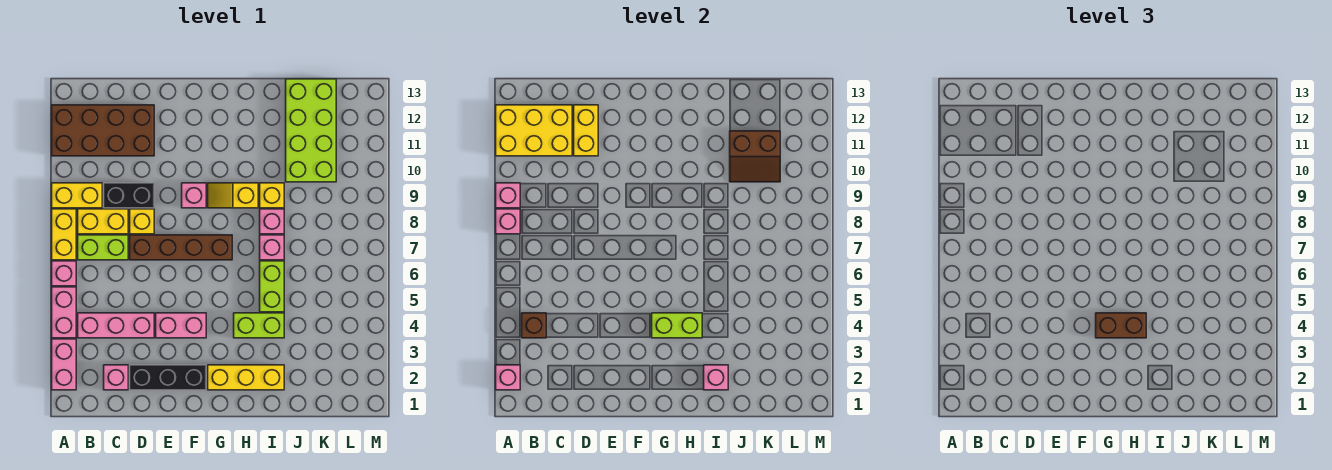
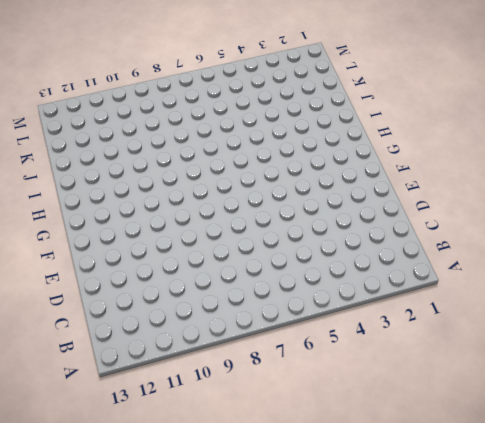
none -> pink 1x2 brick [52,339,76,390]
none -> pink 1x2 brick [52,287,76,338]
none -> pink 1x1 brick [52,261,76,286]
none -> yellow 1x2 brick [52,209,76,260]

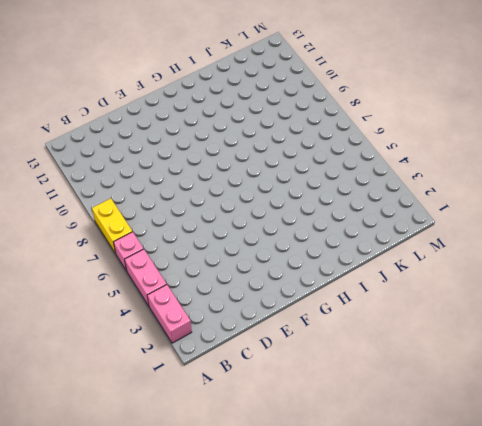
none -> yellow 1x2 brick [52,183,102,208]
none -> brown 2x4 brick [52,105,154,156]
none -> pink 1x3 brick [78,313,154,338]
none -> lime 1x2 brick [78,235,128,260]

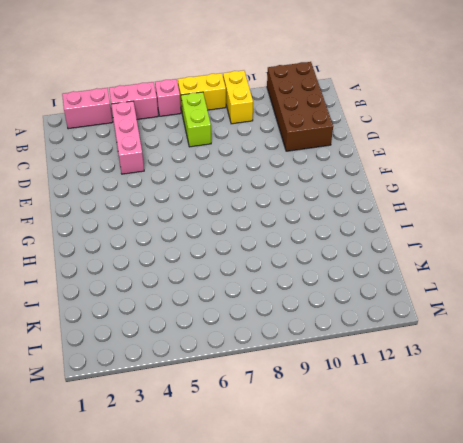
none -> yellow 1x2 brick [78,209,128,234]
none -> pink 1x1 brick [104,365,128,390]
none -> black 1x2 brick [104,183,154,208]
none -> black 1x3 brick [130,365,206,390]

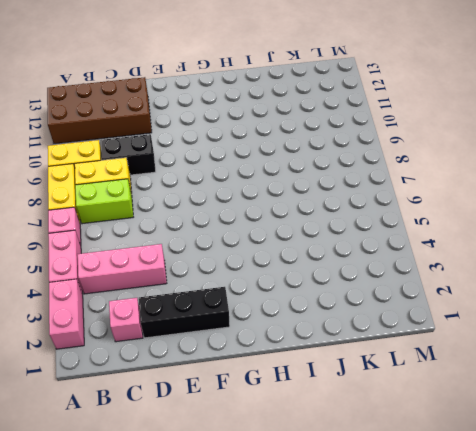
none -> brown 1x4 brick [130,235,232,260]
none -> yellow 1x1 brick [130,209,154,234]
none -> pink 1x2 brick [156,313,206,338]
none -> pink 1x1 brick [182,183,206,208]

